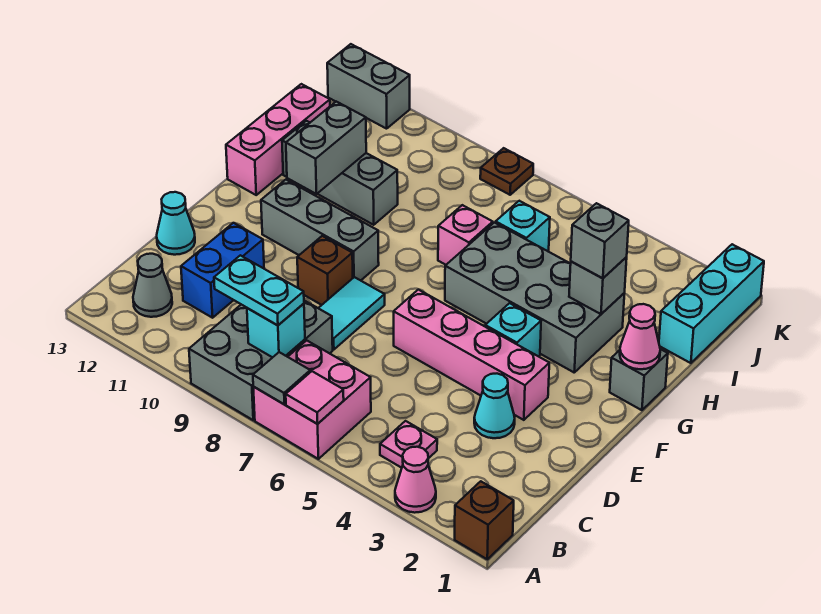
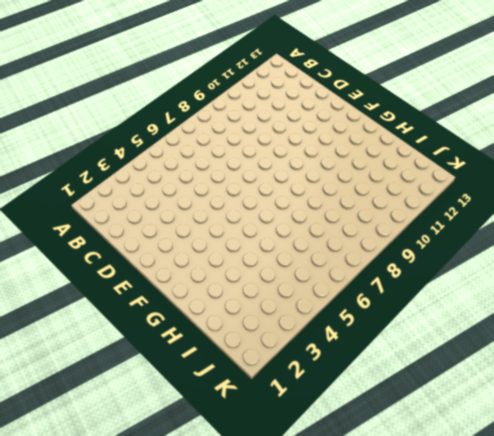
none -> brown 1x1 brick [455,481,514,559]
none -> pink 1x1 cone [395,447,436,513]
none -> pink 2x2 brick [253,340,371,459]
none -> grey 2x3 brick [189,301,333,420]

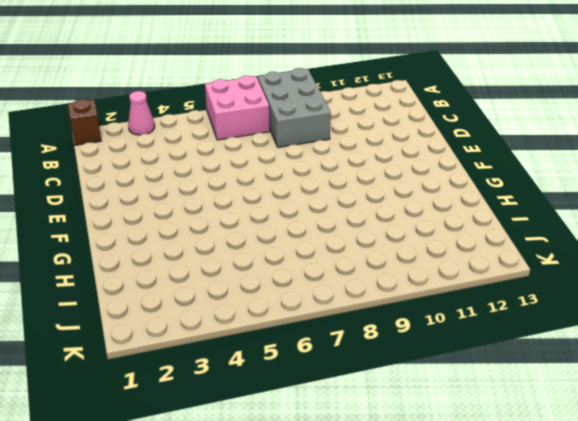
none -> pink 1x1 plate [380,421,437,468]
none -> grey 1x1 cone [133,254,172,317]
none -> blue 1x2 brick [181,223,264,318]
none -> cyan 1x1 cone [474,374,515,438]

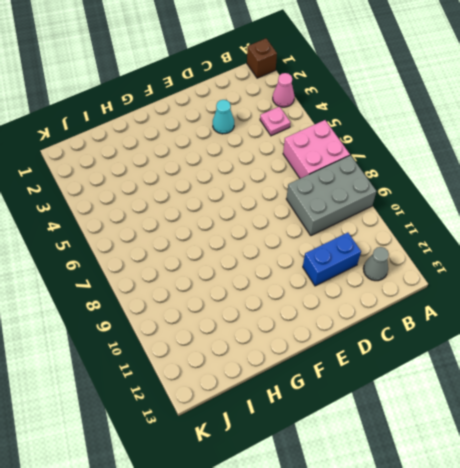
none -> cyan 1x2 tile [319,277,385,350]
none -> cyan 1x1 cone [157,192,195,255]
none -> pink 1x4 brick [394,290,549,420]
none -> brown 1x1 brick [297,236,353,305]

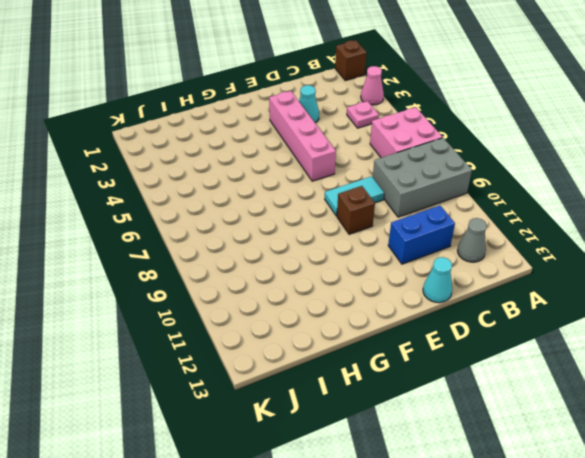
none -> cyan 1x1 brick [485,303,541,357]
none -> grey 1x3 brick [261,180,379,280]
none -> grey 1x1 brick [610,349,668,410]
none -> grey 2x4 brick [445,223,625,372]

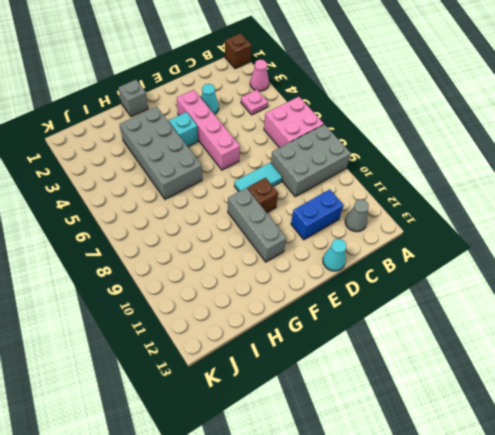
none -> pink 1x3 brick [226,84,330,195]
none -> pink 1x1 brick [438,205,493,265]
none -> grey 1x3 brick [282,121,398,225]
none -> cyan 1x3 brick [659,244,764,363]

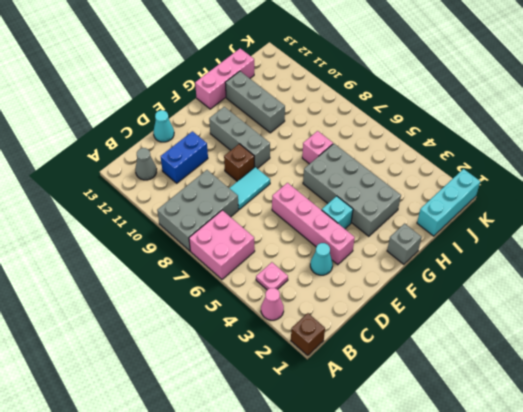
none -> cyan 1x1 brick [496,201,550,252]
none -> brown 1x1 plate [480,148,533,195]
none -> grey 1x2 brick [327,44,410,129]
none -> pink 1x1 tile [286,371,344,424]

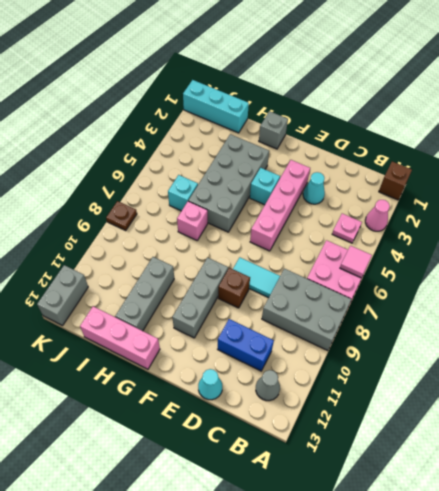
none -> grey 1x1 tile [253,352,310,404]
none -> cyan 1x1 brick [247,304,305,358]
none -> pink 1x1 cone [620,304,660,369]
none -> grey 1x2 brick [286,102,366,194]

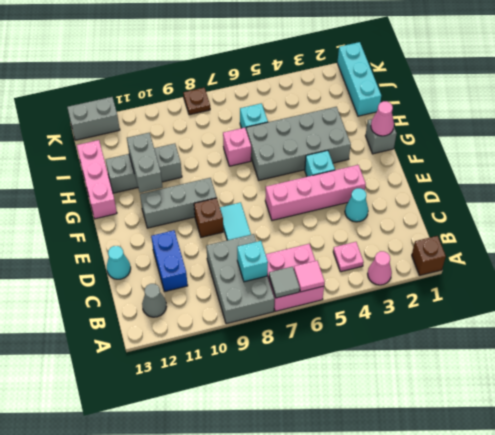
none -> grey 1x1 brick [569,257,627,314]
none -> cyan 1x2 plate [214,255,304,325]
none -> grey 1x1 brick [571,203,629,278]

